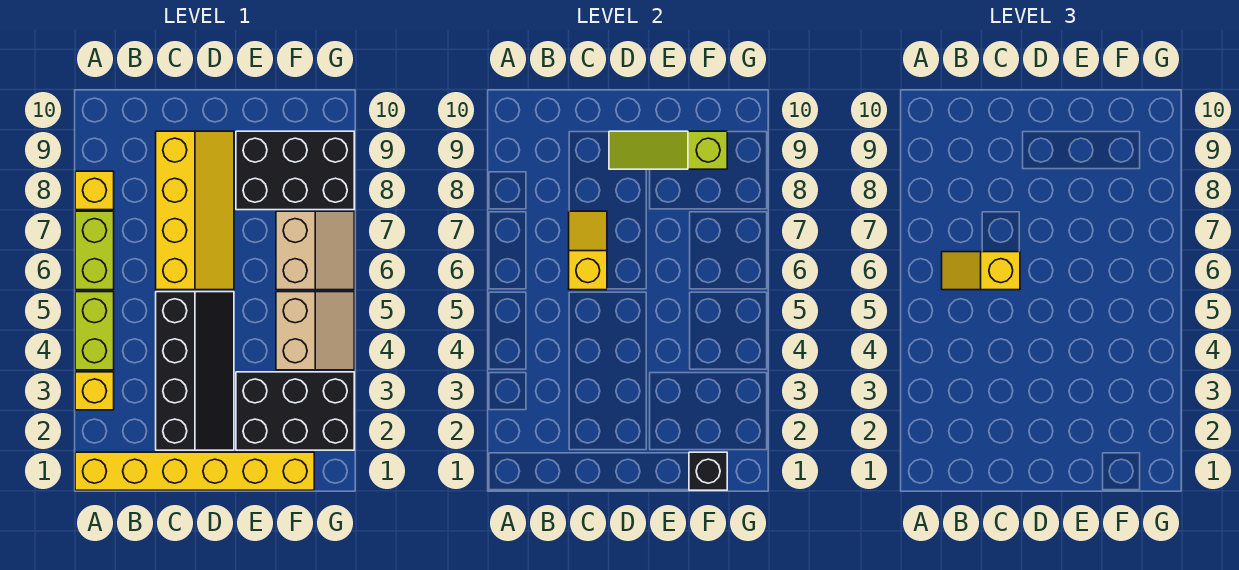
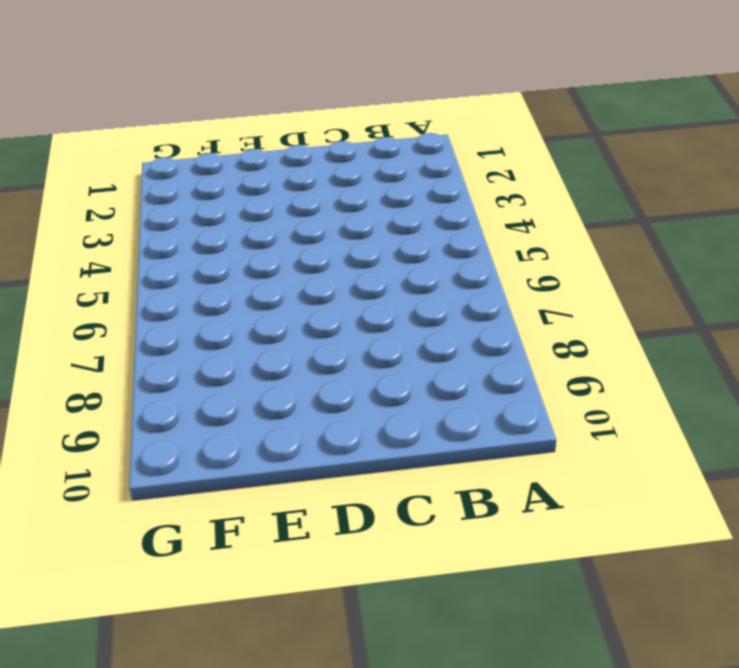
none -> yellow 1x6 brick [75,452,314,490]
none -> yellow 1x1 brick [75,372,114,410]
none -> lime 1x2 brick [75,292,114,370]

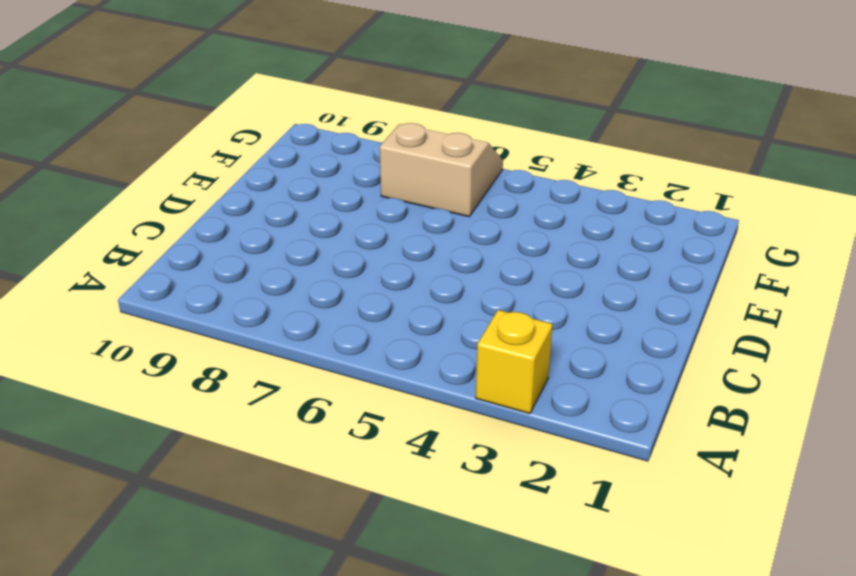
none -> yellow 1x6 brick [75,452,314,490]
none -> lime 1x2 brick [75,292,114,370]
none -> lime 1x2 brick [75,211,114,290]

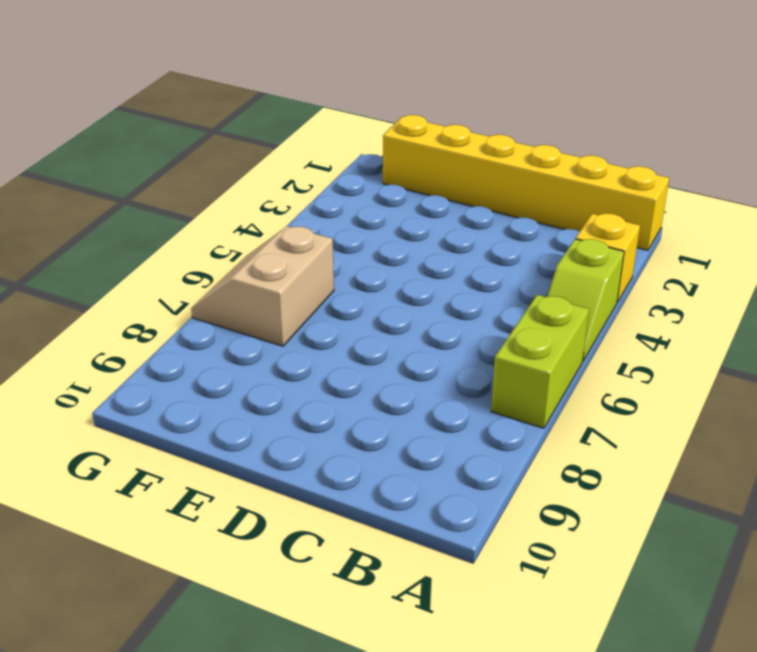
lime 1x2 slope [547,239,624,361] -> lime 1x2 brick [75,292,114,370]
none -> yellow 1x1 brick [75,171,114,210]
none -> black 2x4 slope [156,292,234,450]
none -> yellow 2x4 slope [156,131,234,290]

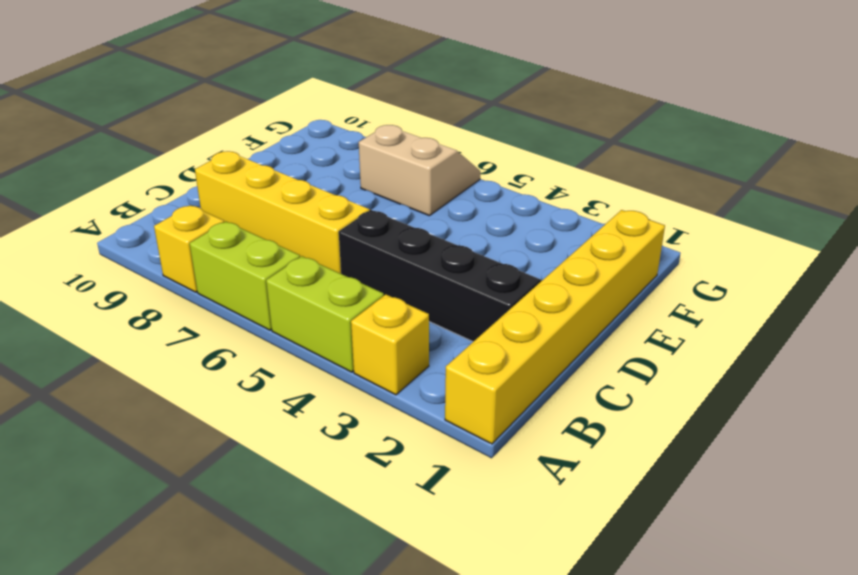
none -> black 2x3 brick [236,372,354,450]
none -> black 2x3 brick [236,131,354,210]
none -> tan 2x2 slope [276,292,354,370]

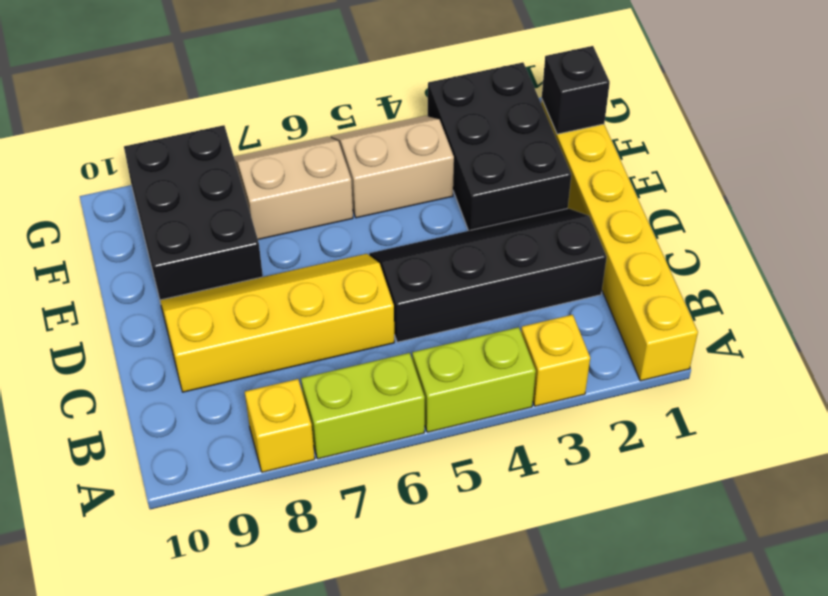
none -> yellow 1x2 slope [569,211,607,290]
none -> lime 1x3 slope [609,131,727,169]
none -> yellow 1x2 slope [942,252,1020,290]

